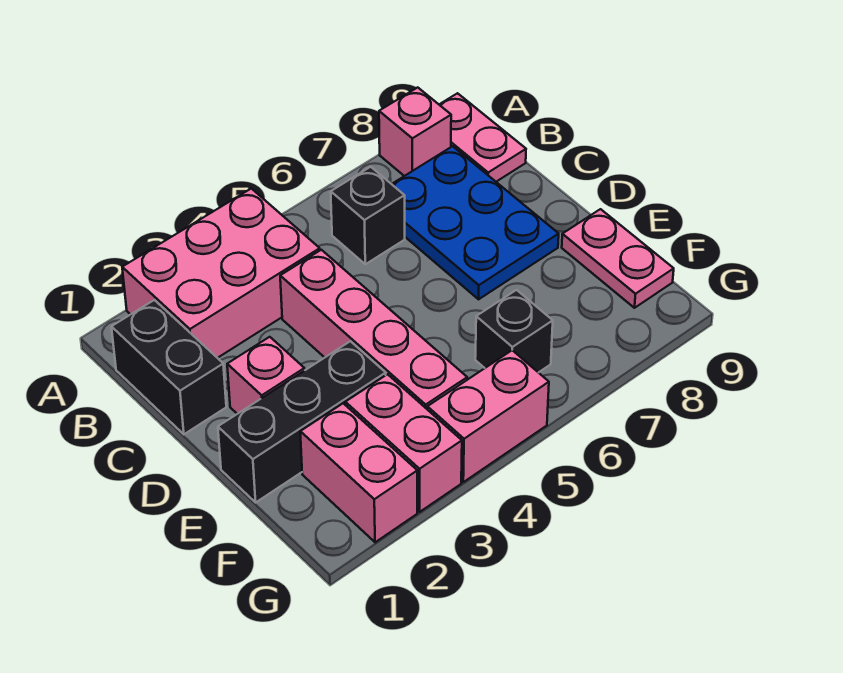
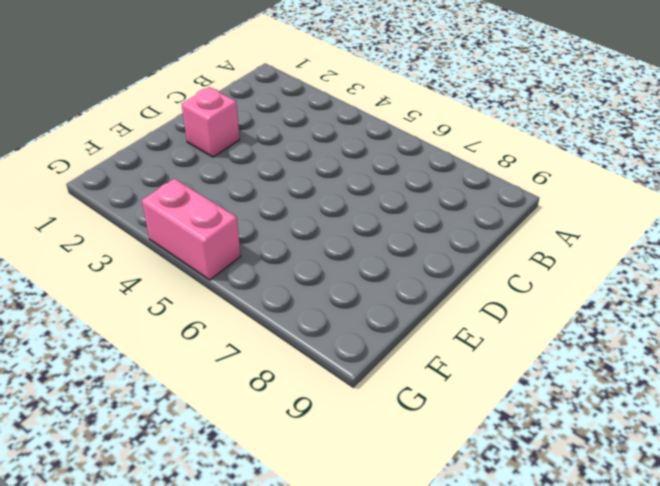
none -> pink 2x3 brick [122,188,320,358]
none -> pink 1x1 brick [379,87,451,176]
none -> pink 1x2 plate [439,93,526,182]

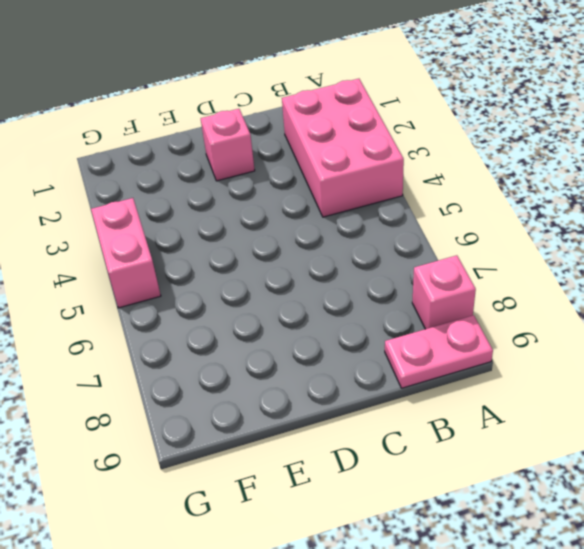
none -> black 1x2 brick [112,300,226,434]
none -> black 1x1 brick [331,167,405,264]
none -> blue 2x3 plate [392,146,559,299]

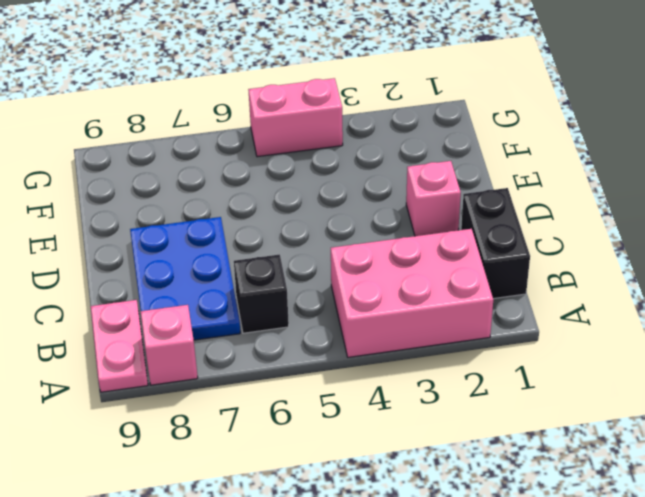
none -> pink 1x4 brick [280,250,467,409]
none -> black 1x3 brick [218,341,386,502]
none -> pink 1x2 plate [562,209,674,308]

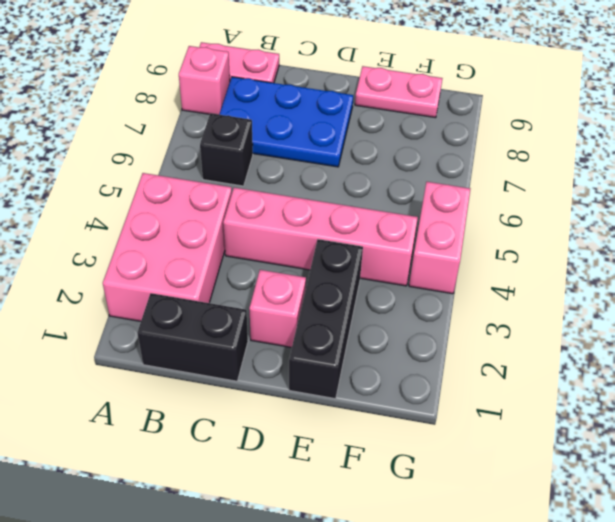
none -> pink 1x2 brick [300,403,417,542]
none -> pink 1x2 brick [345,374,462,512]
none -> black 1x1 brick [475,290,553,373]

